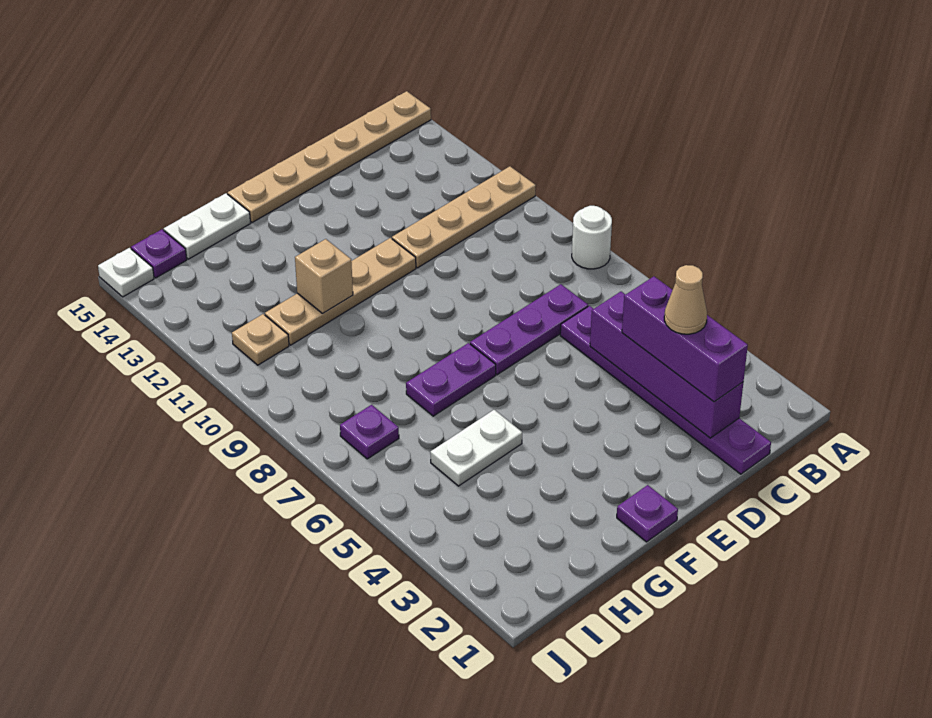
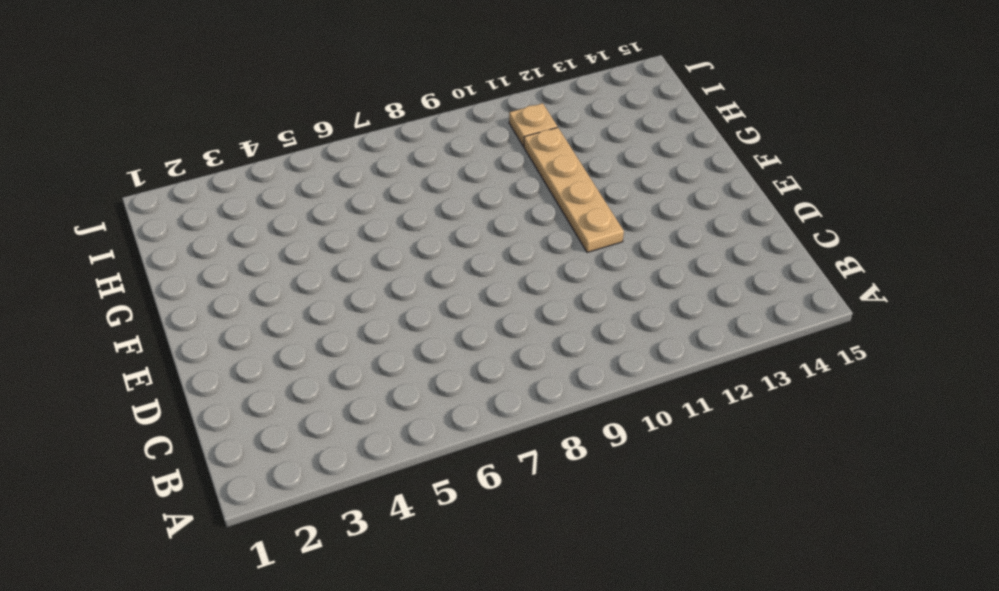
none -> white 1x1 round brick [572,206,612,269]
none -> tan 1x4 plate [392,166,536,268]
none -> tan 1x6 plate [228,91,431,223]

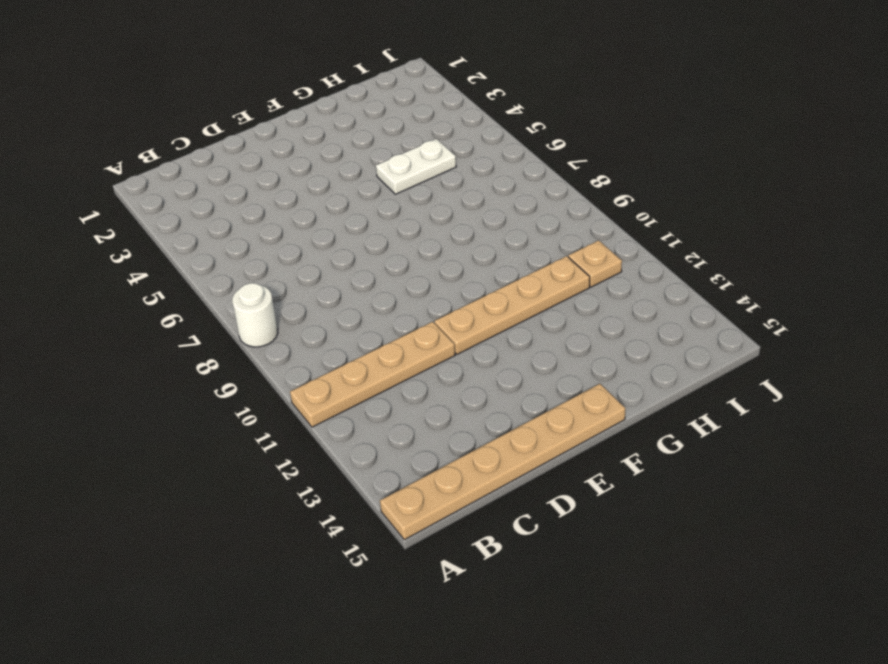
none -> purple 1x6 plate [560,306,771,474]
none -> purple 1x3 plate [470,284,588,375]
none -> purple 1x1 plate [617,485,678,542]

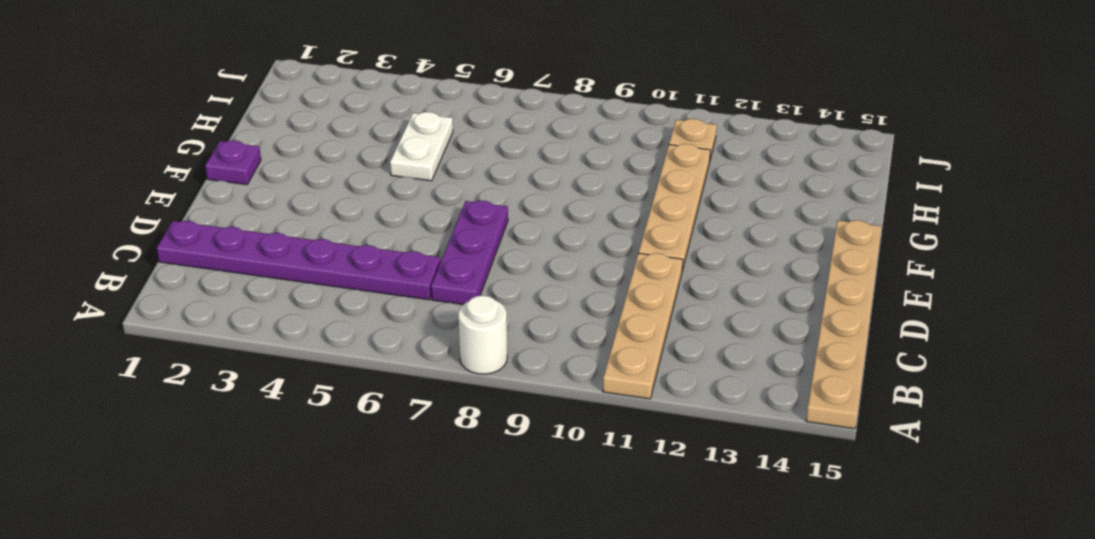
none -> purple 1x2 plate [406,343,496,416]
none -> white 1x2 plate [164,193,251,259]
none -> purple 1x1 plate [340,405,399,459]

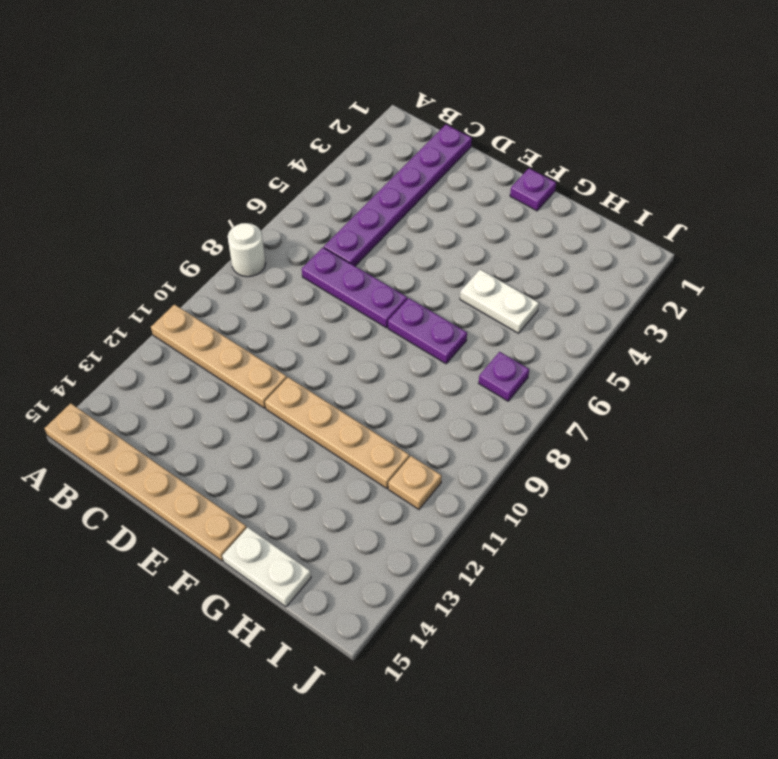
none -> purple 1x1 plate [131,229,187,278]
none -> white 1x1 plate [98,248,154,297]
none -> purple 1x4 brick [590,292,743,438]

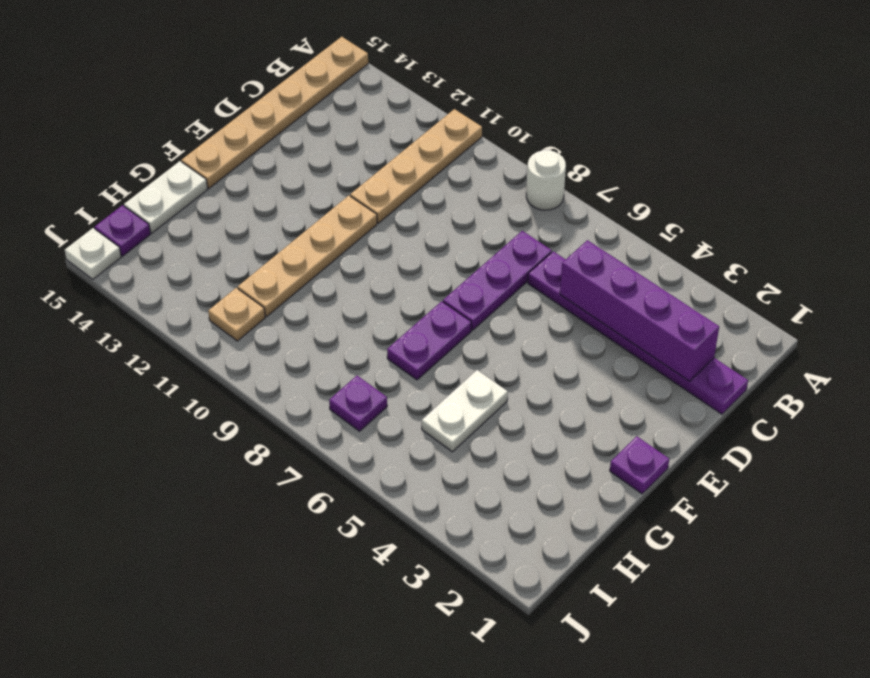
none -> tan 1x1 brick [295,239,353,313]
none -> purple 1x3 brick [622,276,748,402]
none -> tan 1x1 cone [664,265,707,334]

